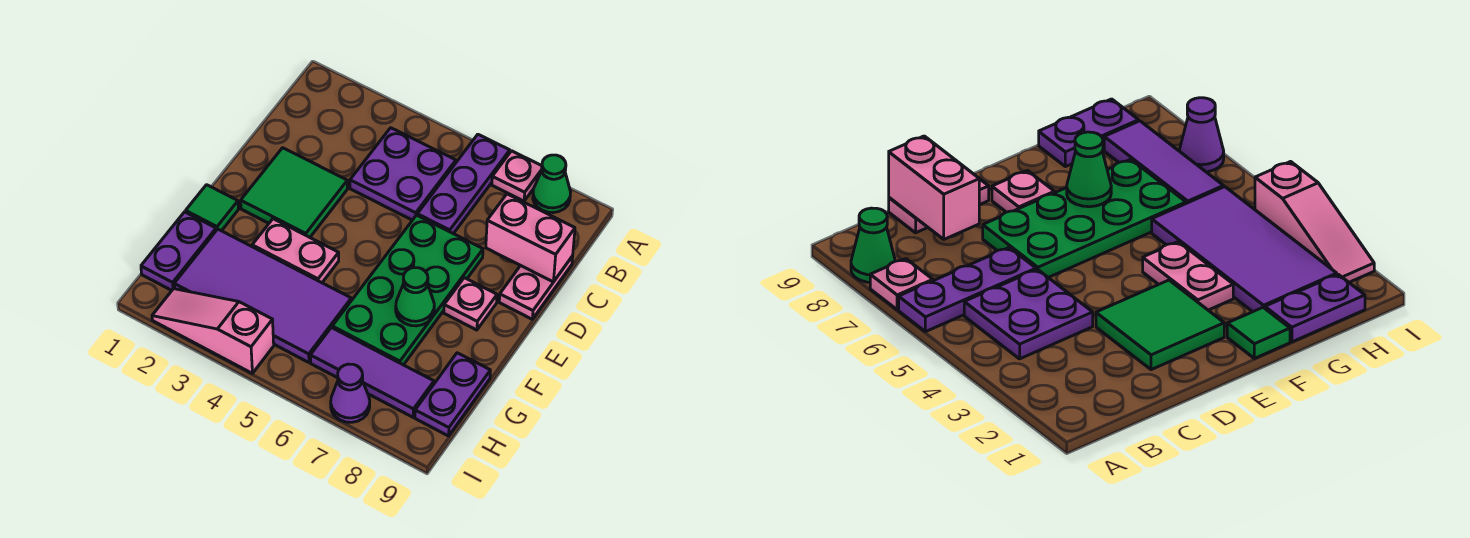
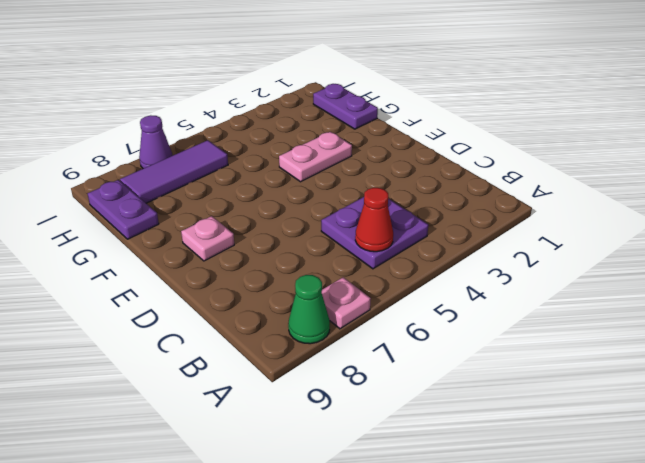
red 1x1 cone [355,188,393,252] -> none
none -> purple 1x3 plate [417,135,510,234]
none -> pink 1x2 plate [499,256,573,319]
none -> green 2x2 tile [241,148,347,237]

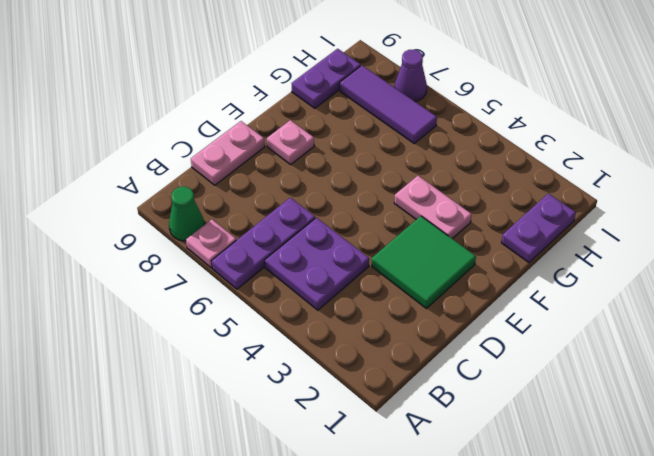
none -> green 2x4 plate [332,215,483,365]
none -> green 1x1 tile [186,185,238,231]
none -> purple 2x4 tile [174,229,351,362]

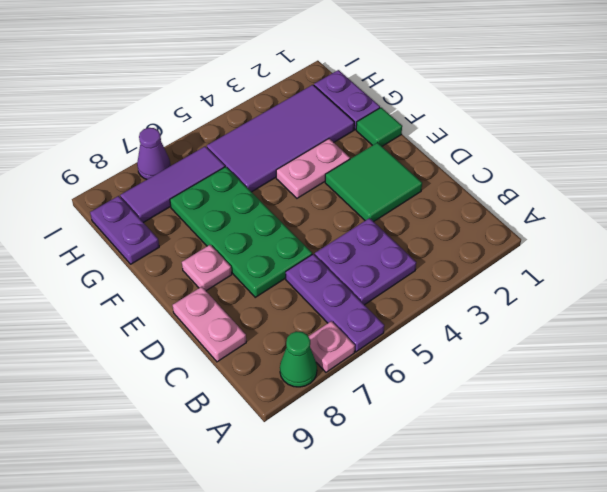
none -> pink 1x3 slope [152,289,274,373]
none -> pink 1x2 brick [486,194,575,282]
none -> green 1x1 cone [396,268,434,326]

